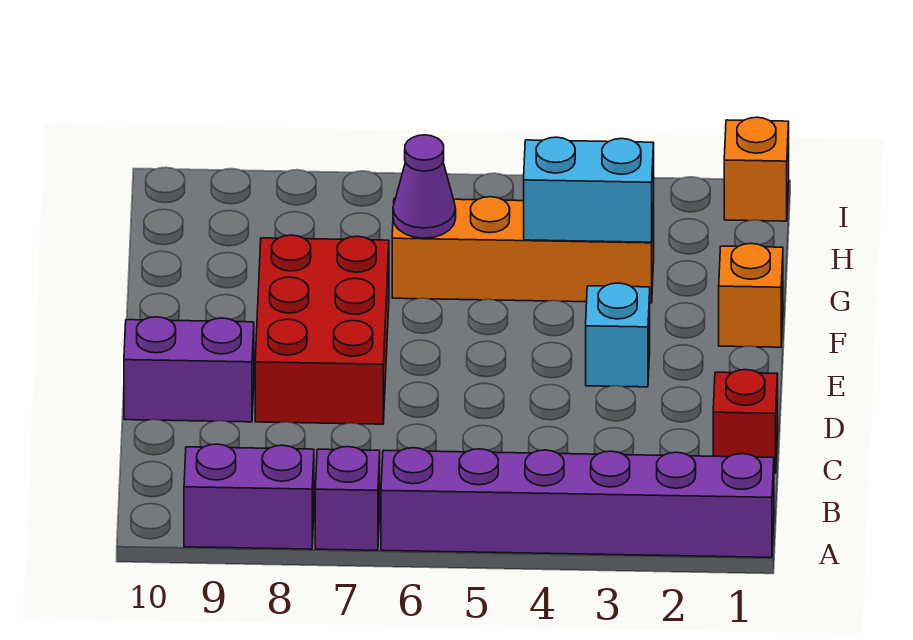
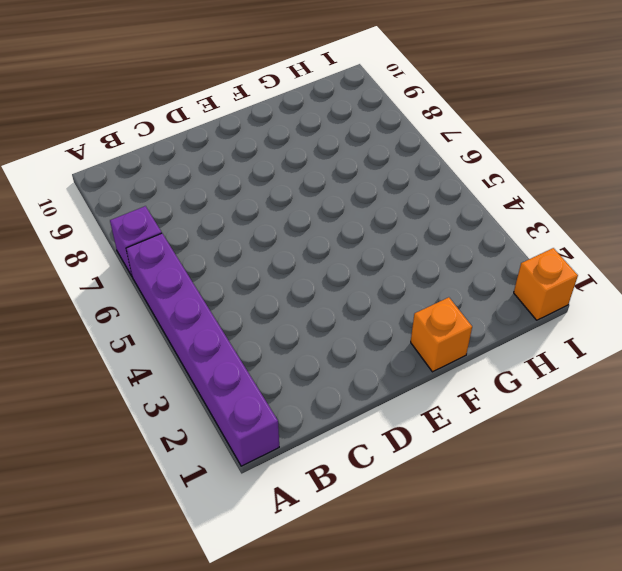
none -> purple 1x2 brick [184,444,314,549]
none -> red 1x1 brick [713,370,778,473]
none -> red 2x3 brick [255,235,389,424]

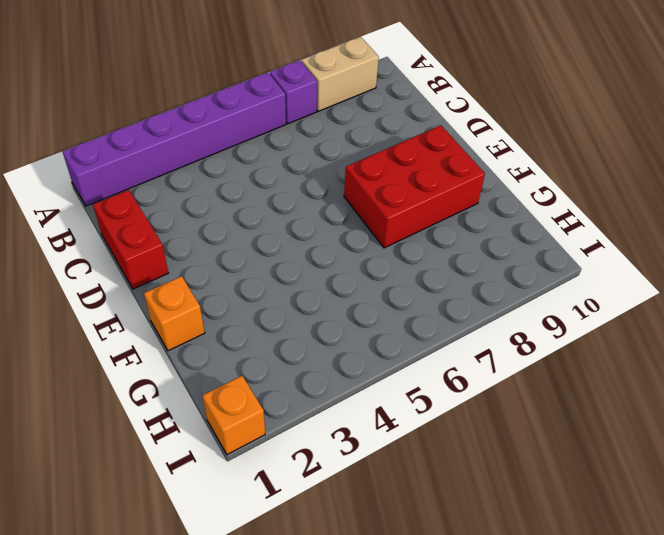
tan 1x2 brick [301,37,379,111] -> purple 1x2 brick [184,444,314,549]
red 1x2 brick [93,190,168,289] -> red 1x1 brick [713,370,778,473]
red 2x3 brick [344,125,485,248] -> red 2x3 brick turned to [255,235,389,424]
none -> purple 1x2 brick [124,317,254,422]
none -> cyan 1x1 brick [586,283,650,387]
none -> orange 1x4 brick [392,197,654,303]

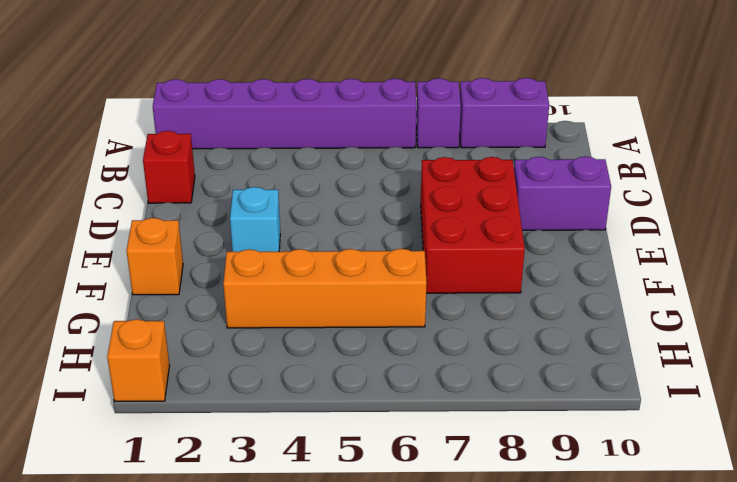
none -> cyan 1x2 brick [524,137,654,242]
none -> purple 1x1 cone [393,135,456,238]

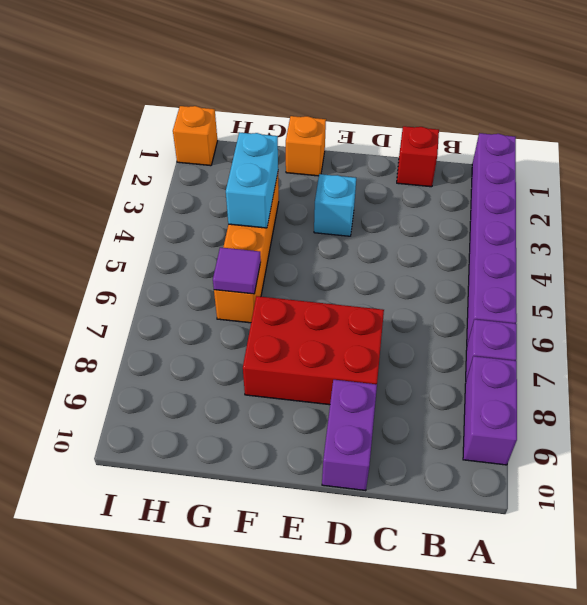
purple 1x1 tile [213,247,261,294] -> purple 1x1 cone [393,135,456,238]

